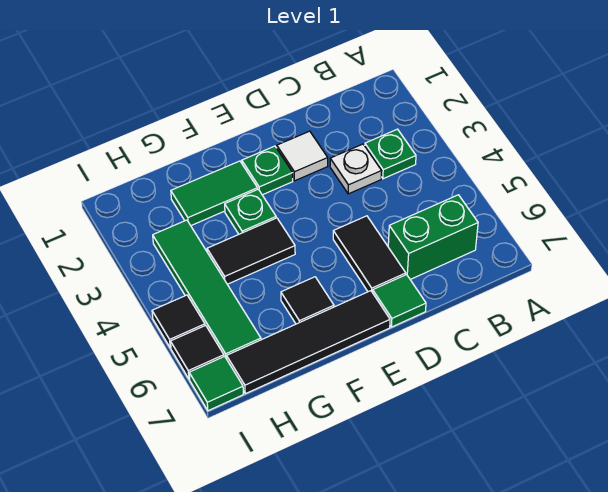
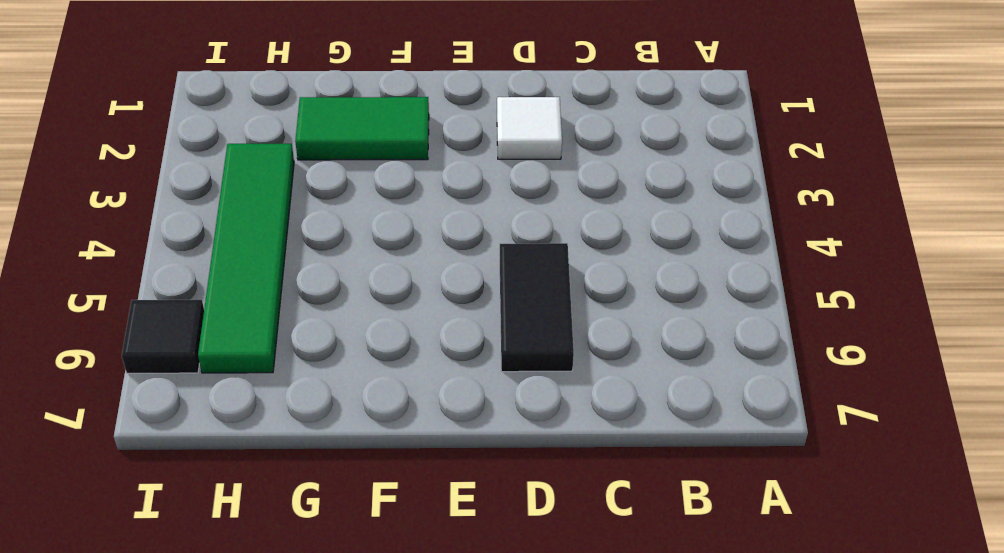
none -> green 1x1 plate [365,129,416,179]
none -> green 1x2 brick [388,195,478,279]
none -> white 1x1 plate [330,144,382,194]

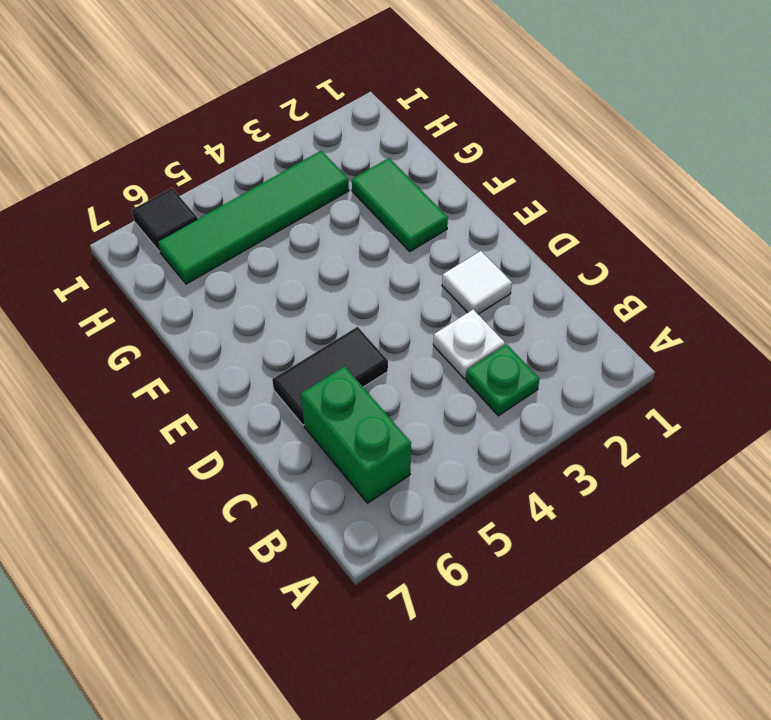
none -> green 1x1 tile [373,275,426,327]
none -> green 1x1 plate [242,146,293,195]
none -> black 1x4 tile [227,291,390,394]

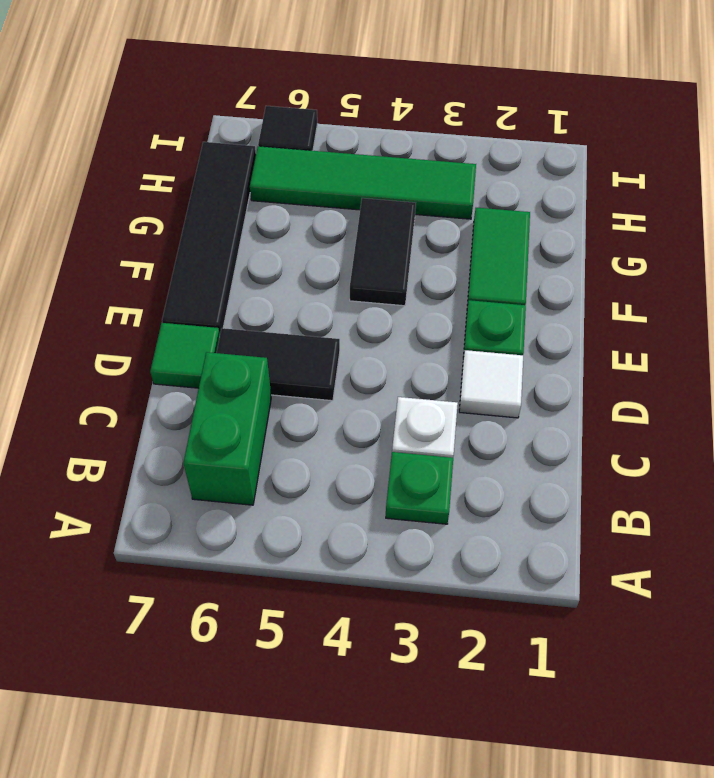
none -> green 1x1 plate [225,189,276,234]
none -> black 1x1 tile [281,277,334,324]
none -> black 1x1 tile [152,295,205,348]

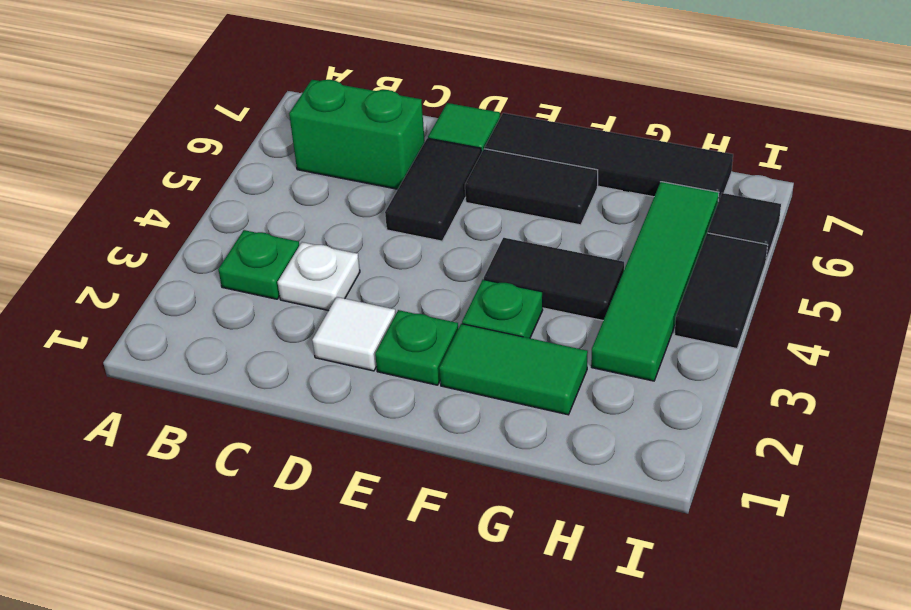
black 1x2 tile [465,149,598,225] -> black 1x1 tile [281,277,334,324]
black 1x2 tile [675,233,767,348] -> black 1x1 tile [152,295,205,348]
none -> green 1x1 tile [189,356,243,411]

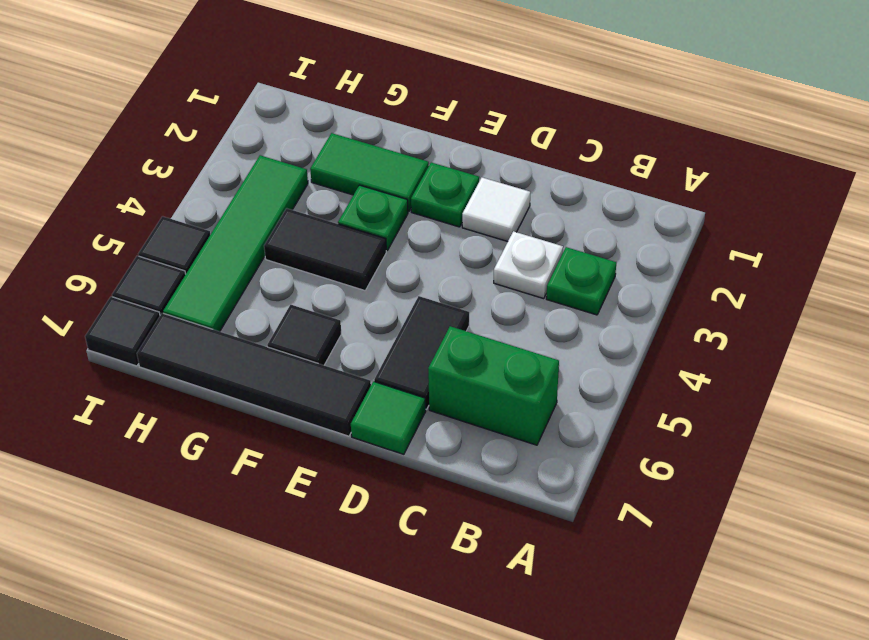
black 1x1 tile [85,297,160,366] -> green 1x1 tile [189,356,243,411]

